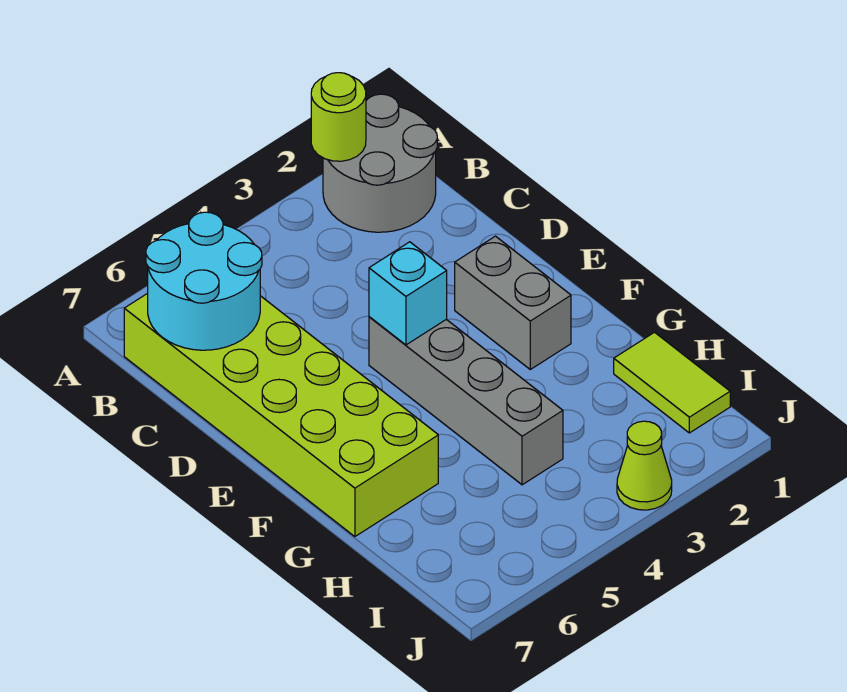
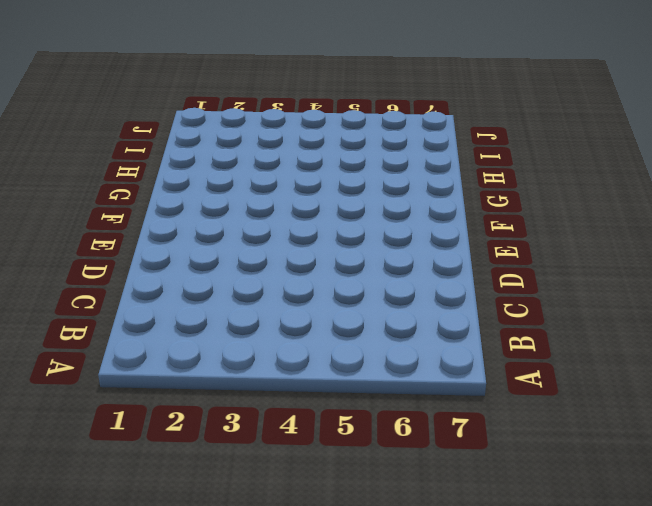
none -> grey 2x2 round brick [323,94,437,232]
none -> lime 2x6 brick [124,293,438,537]

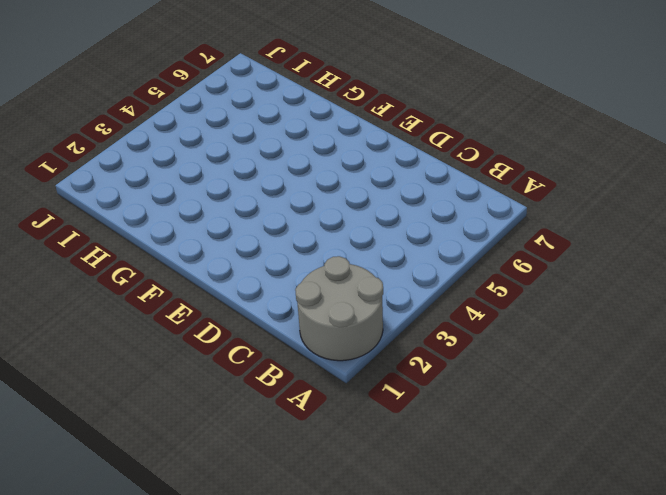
none -> lime 2x6 brick [124,293,438,537]
none -> grey 1x2 brick [455,236,571,369]

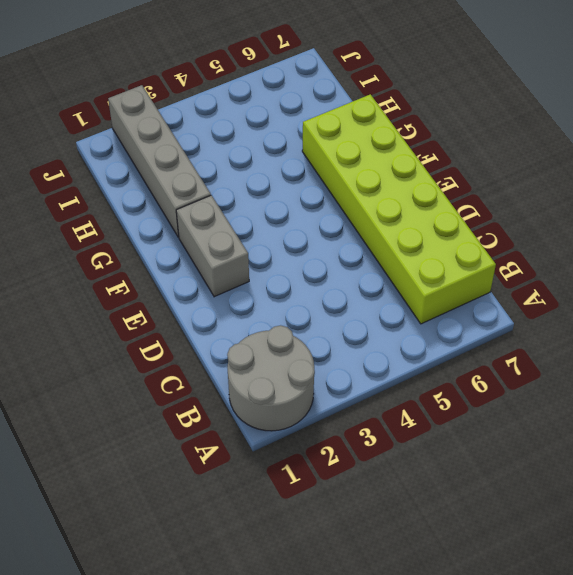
grey 1x4 brick [108,85,211,237] -> grey 1x4 brick moved to [369,317,563,485]
none -> lime 1x2 tile [614,332,730,433]
none -> lime 1x1 cone [617,421,672,510]

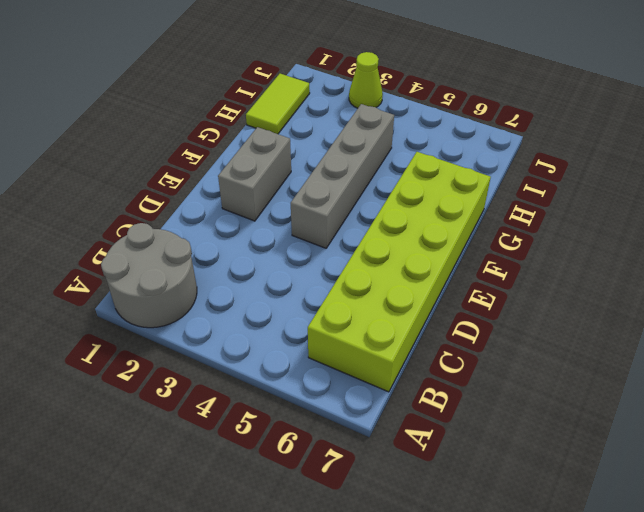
none -> lime 1x1 round brick [311,73,366,161]
none -> cyan 2x2 round brick [146,212,262,350]

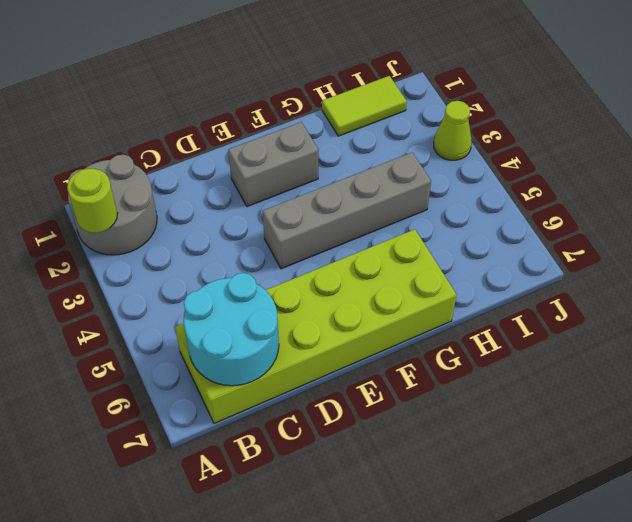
none -> cyan 1x1 brick [369,242,447,345]

